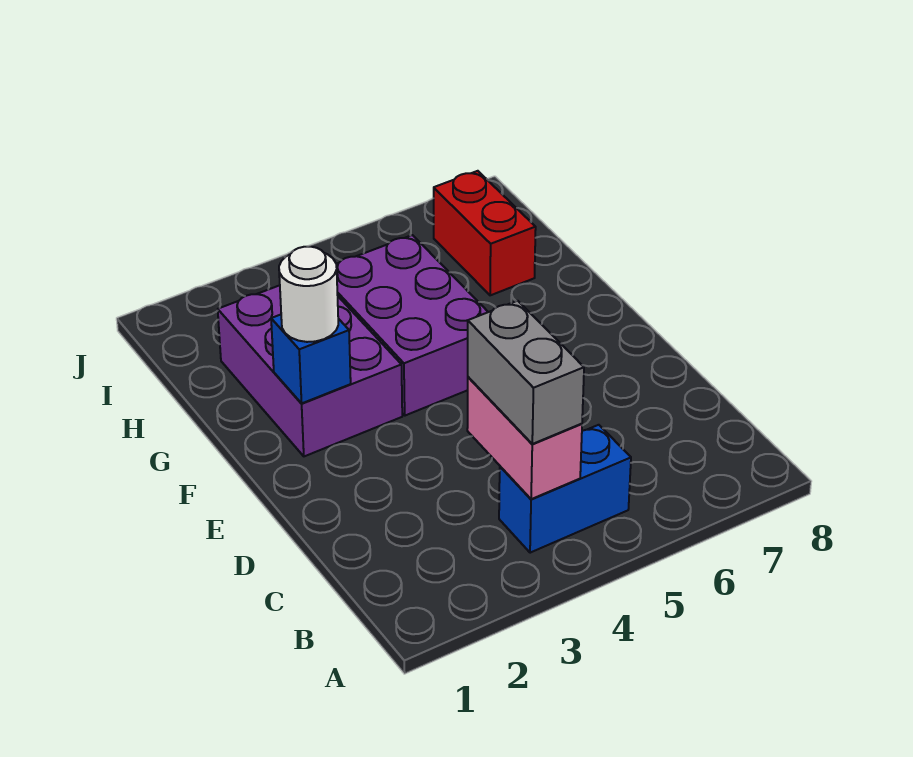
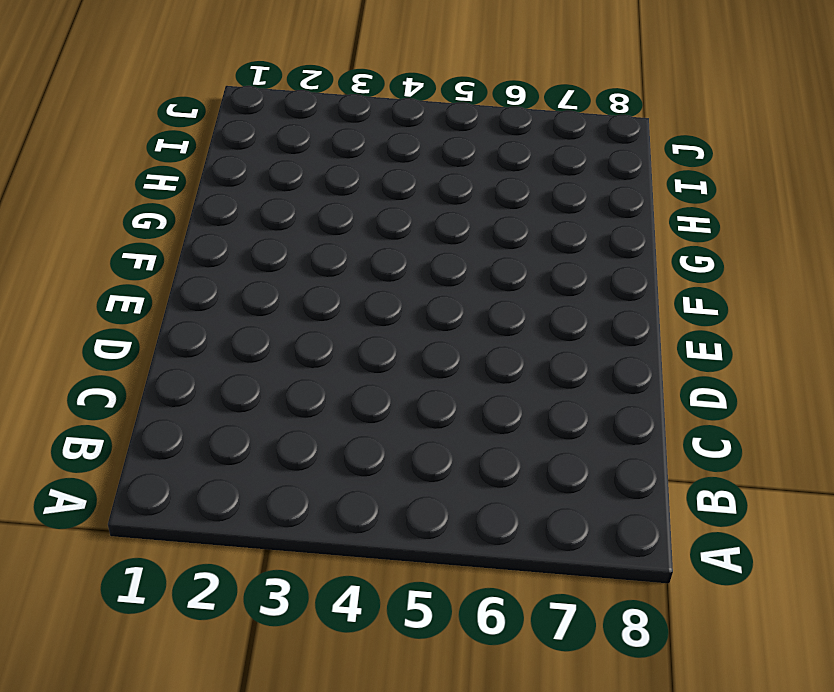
none -> blue 1x2 brick [499,425,631,553]
none -> purple 2x3 brick [218,285,402,456]

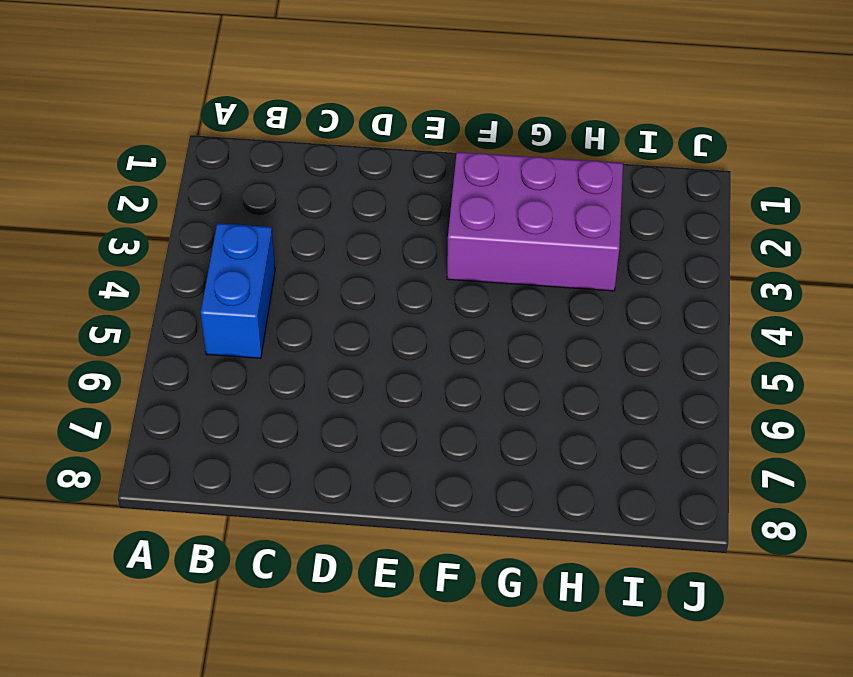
none -> purple 2x3 brick [336,235,488,416]
none -> red 1x2 brick [434,171,536,295]

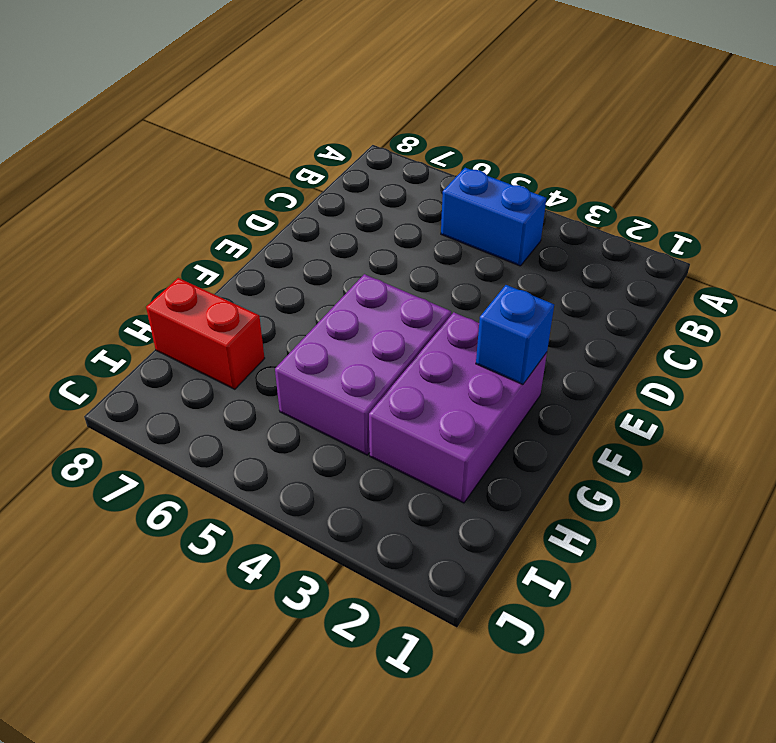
red 1x2 brick [146,278,265,389] -> red 1x2 brick turned to [434,171,536,295]
none -> pink 1x2 brick [467,377,582,499]
none -> grey 1x2 brick [468,301,584,444]

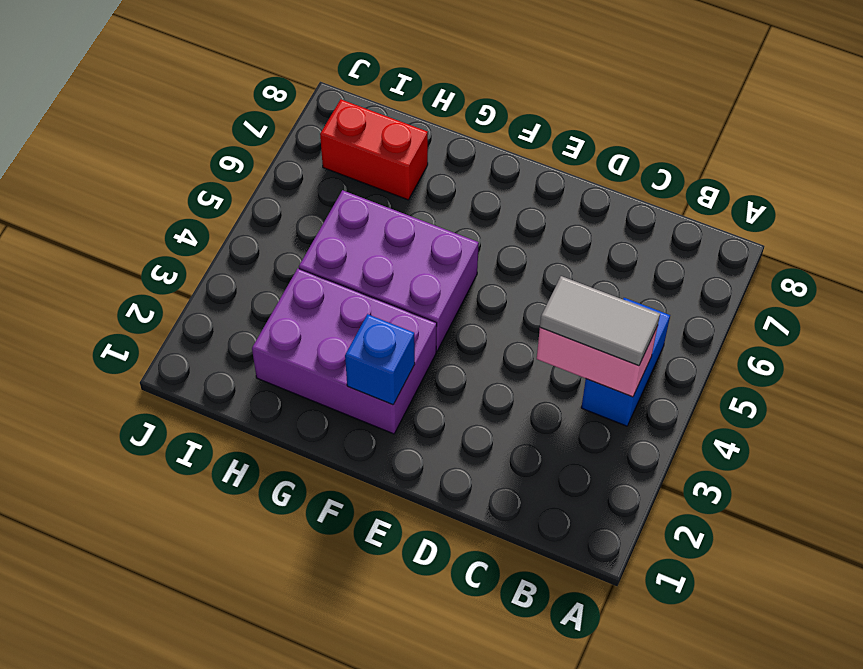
grey 1x2 tile [540,276,660,366] -> grey 1x2 brick [468,301,584,444]
none -> white 1x1 round brick [279,247,338,342]

